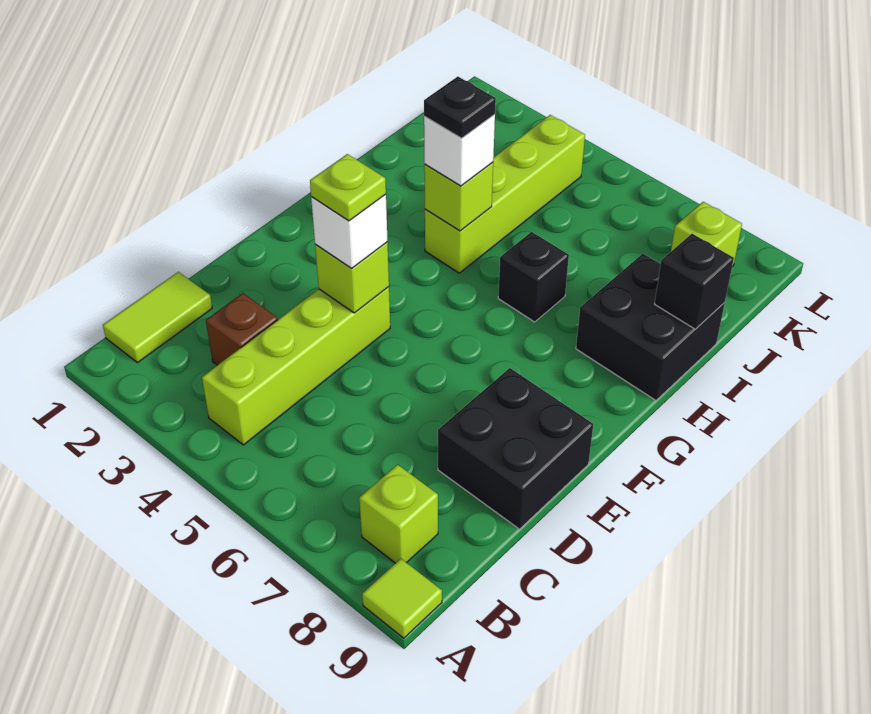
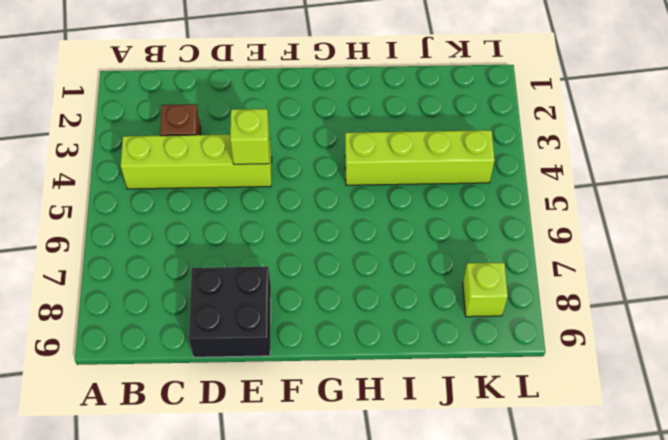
none -> lime 1x1 tile [362,559,442,638]
none -> lime 1x2 tile [103,272,212,363]
none -> lime 1x1 brick [359,465,438,563]

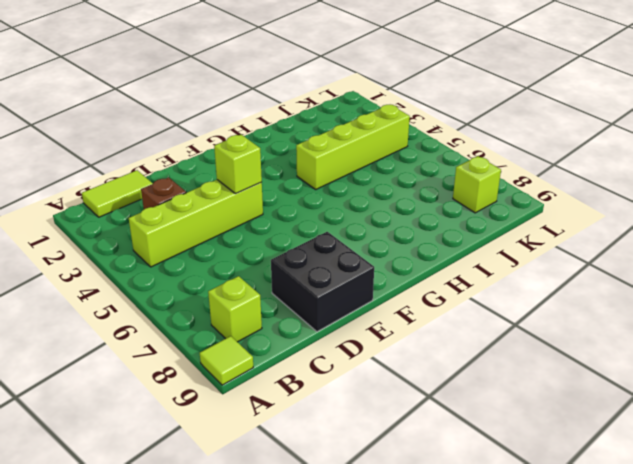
none -> black 1x1 brick [498,232,569,322]
none -> black 2x2 brick [576,254,725,400]
none -> lime 1x1 brick [424,162,493,231]

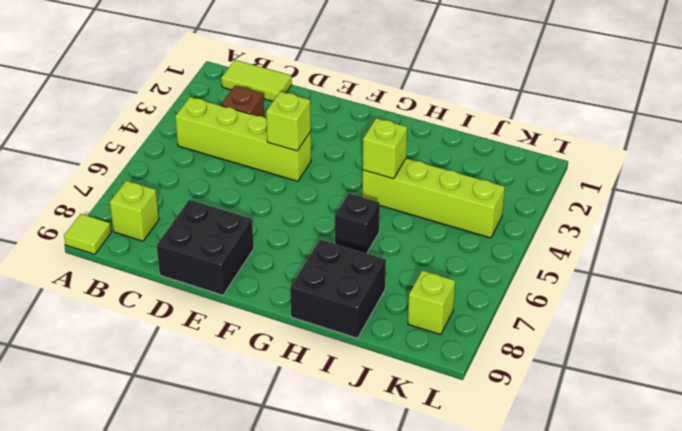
none -> black 1x1 brick [655,234,734,329]
none -> white 1x1 brick [311,194,388,268]
none -> white 1x1 brick [424,114,495,186]

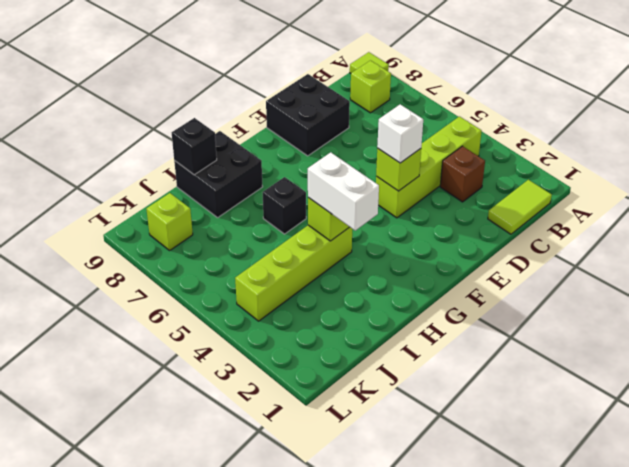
white 1x2 brick [308,152,379,230] -> white 1x1 brick [424,114,495,186]
none -> lime 1x1 plate [310,154,386,221]
none -> black 1x1 plate [424,77,496,138]

